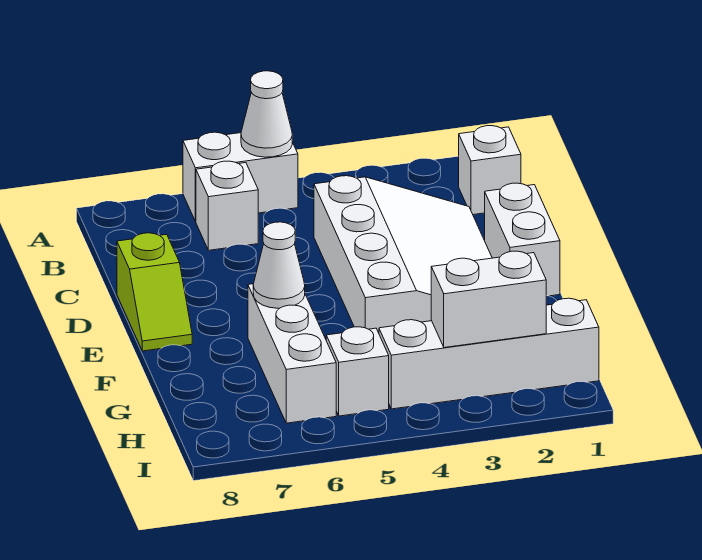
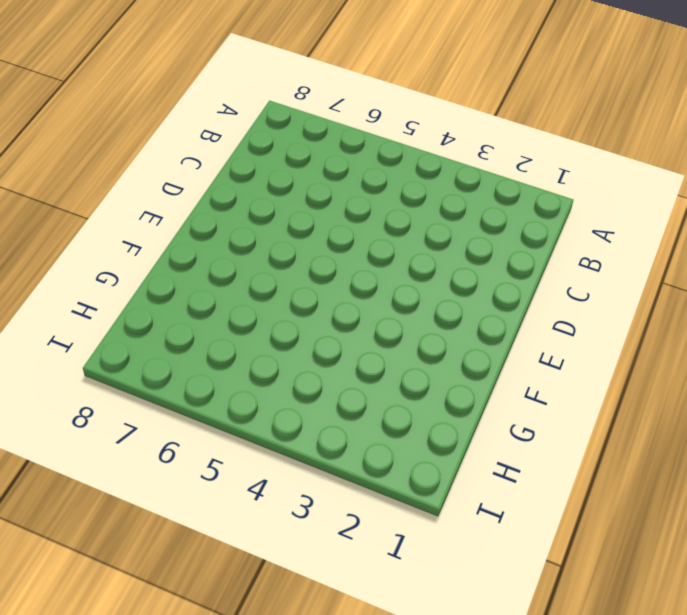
none -> white 1x2 brick [183,132,298,221]
none -> white 1x1 brick [459,126,521,215]
none -> white 1x1 brick [196,161,258,250]

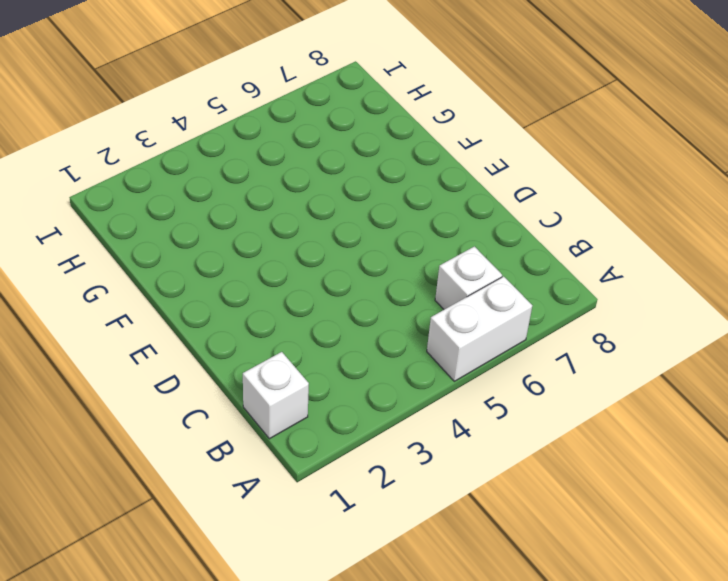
none -> white 3x4 slope [314,176,492,333]
none -> white 1x2 brick [485,183,560,296]
none -> lime 1x2 slope [117,233,192,351]

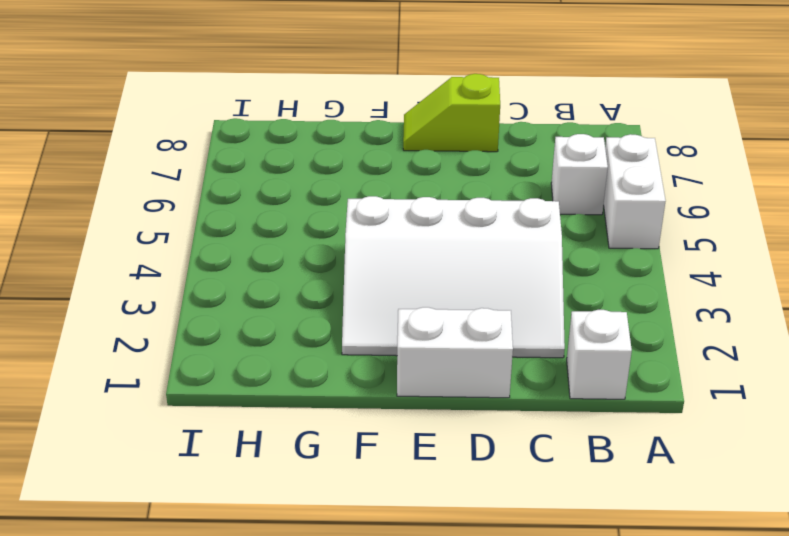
none -> white 1x3 brick [248,284,336,423]
none -> white 1x4 brick [379,298,599,409]
none -> white 1x1 brick [326,327,389,416]

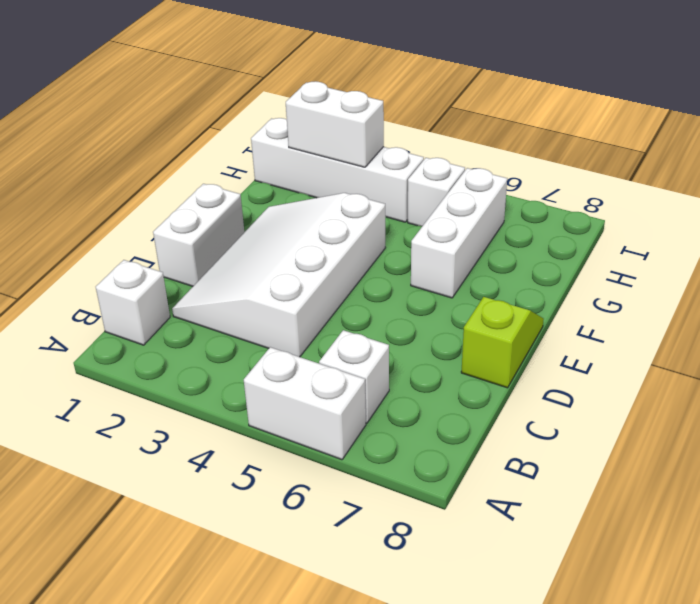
none -> white 1x1 cone [241,71,292,157]
none -> white 1x1 cone [253,222,305,308]

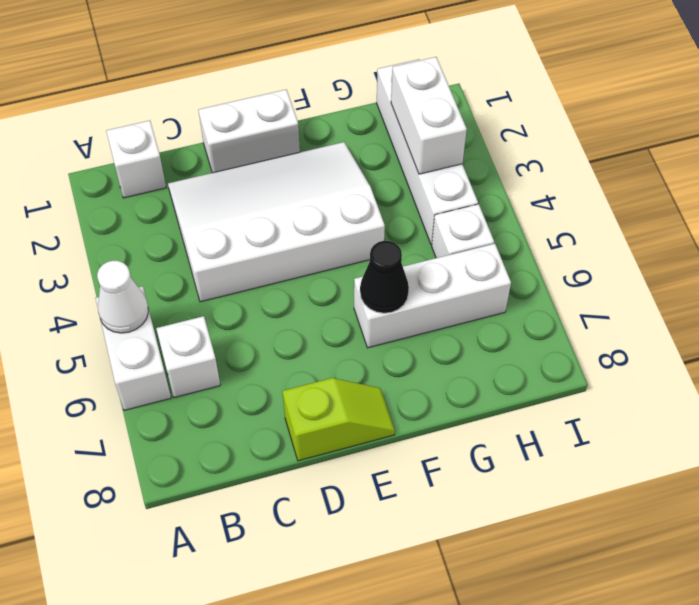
black 1x1 cone [360,241,409,313] -> white 1x1 cone [253,222,305,308]

